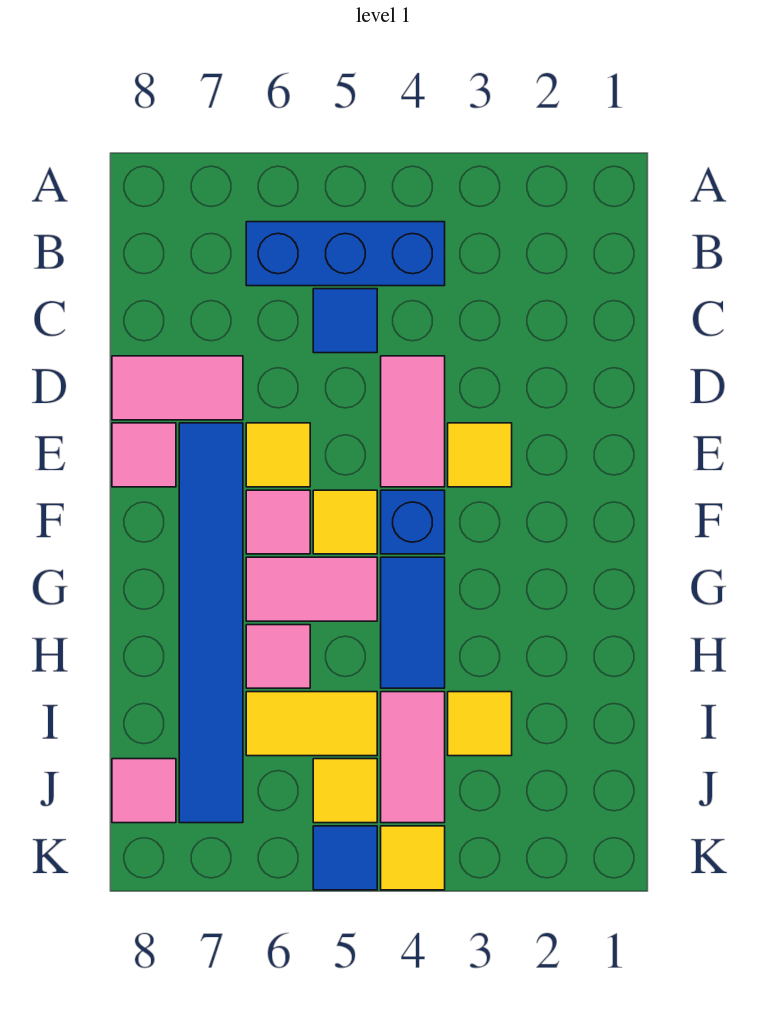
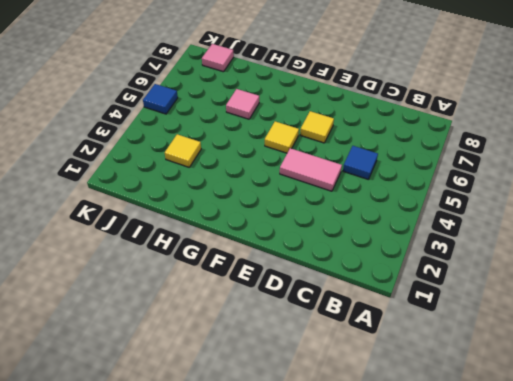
none -> blue 1x3 brick [246,222,445,286]
none -> pink 1x2 tile [112,356,243,420]
none -> yellow 1x1 tile [448,423,512,487]

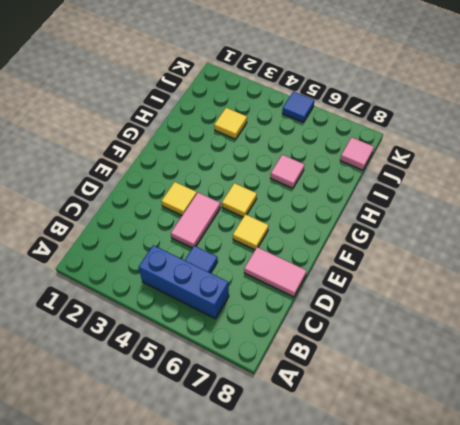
none -> blue 1x6 tile [179,423,243,823]
none -> pink 1x1 tile [112,423,176,487]
none -> blue 1x1 brick [381,490,445,554]

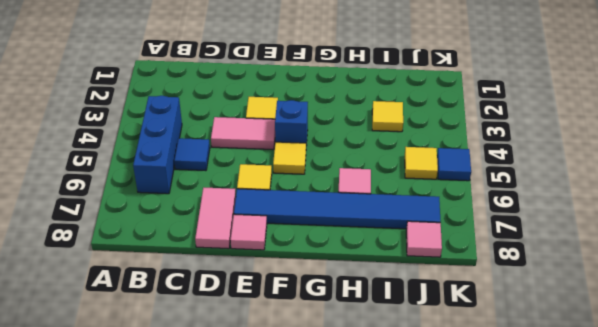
none -> pink 1x1 tile [246,490,310,554]
none -> blue 1x2 tile [381,557,445,688]
none -> pink 1x2 tile [246,557,377,621]

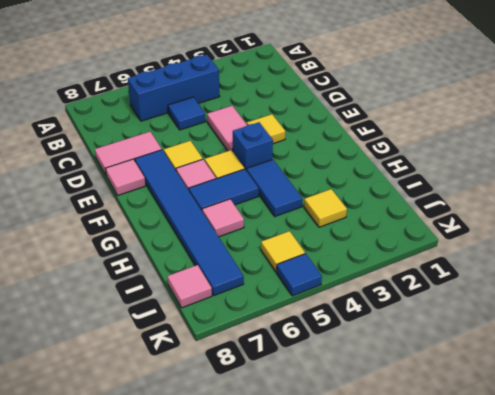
blue 1x2 tile [189,169,259,210] -> pink 1x2 tile [246,557,377,621]
none -> pink 1x2 tile [381,692,445,823]
none -> yellow 1x2 tile [246,692,377,756]
none -> yellow 1x1 tile [381,826,445,890]

